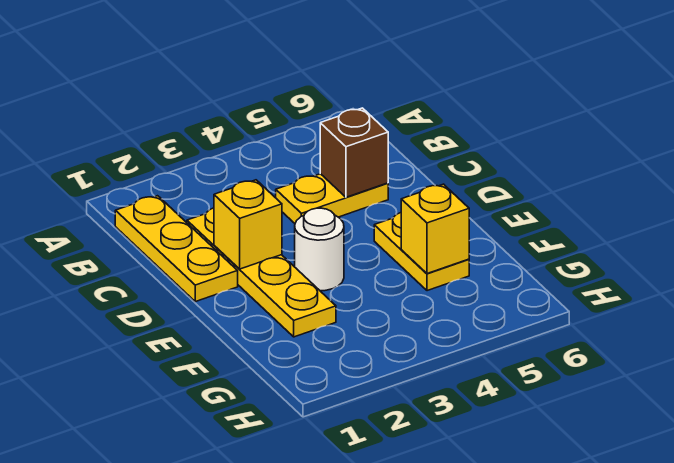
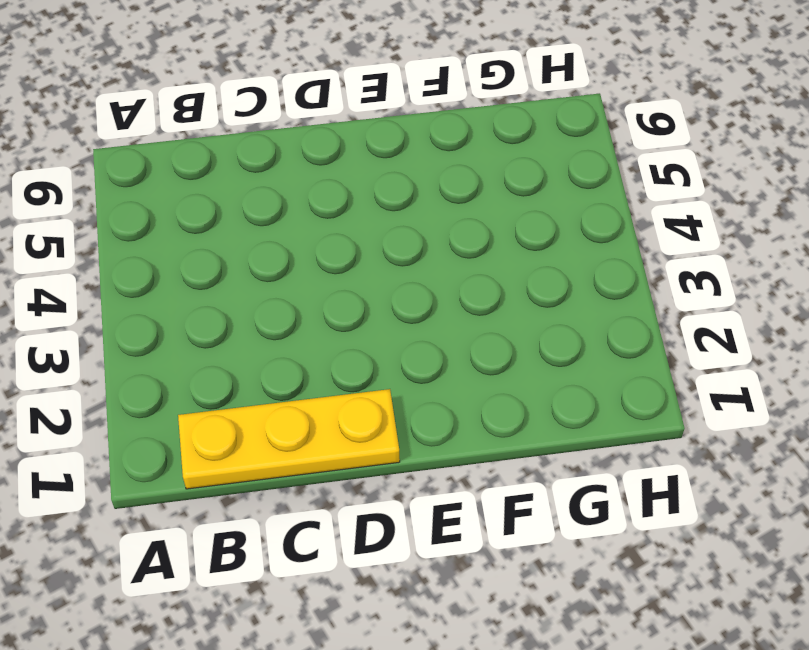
none -> yellow 1x4 plate [187,208,336,337]
none -> yellow 1x2 plate [276,174,388,223]

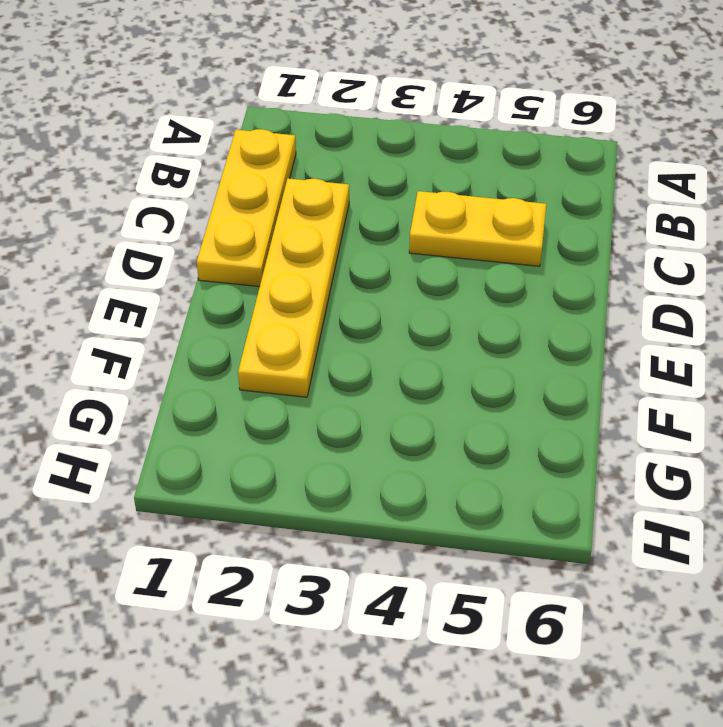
none -> white 1x1 round brick [295,208,344,291]
none -> yellow 1x2 plate [374,213,469,291]

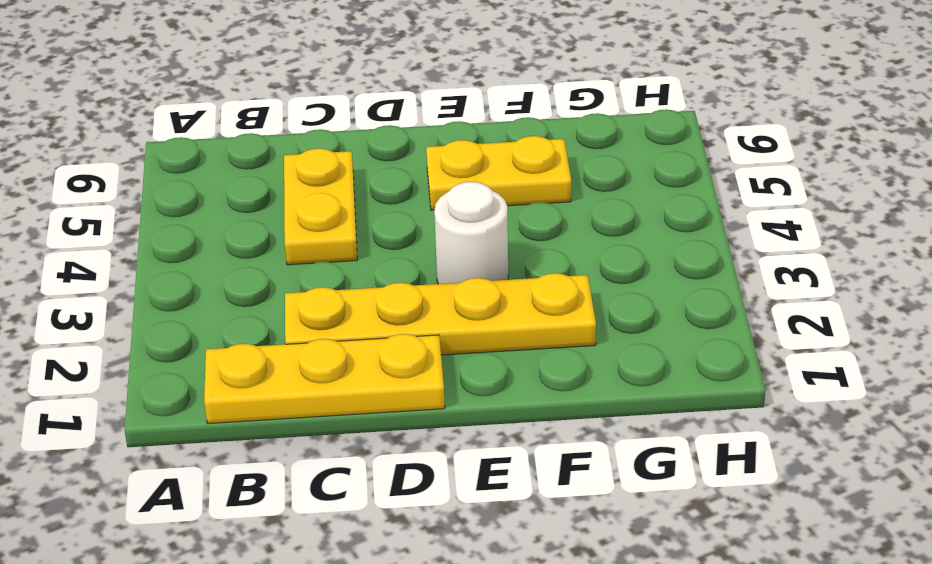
none -> brown 1x1 brick [320,108,388,197]
none -> yellow 1x1 brick [214,180,282,269]

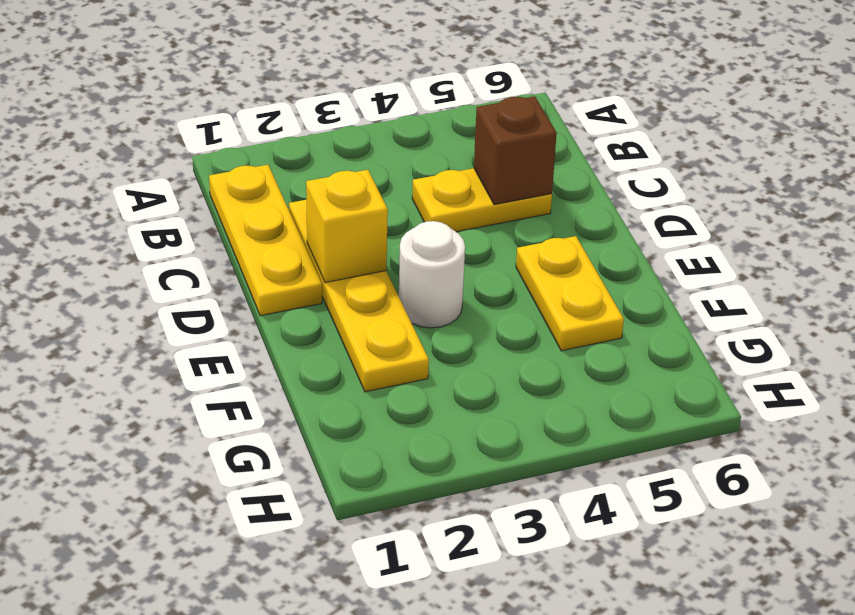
none -> yellow 1x1 brick [401,184,469,274]

